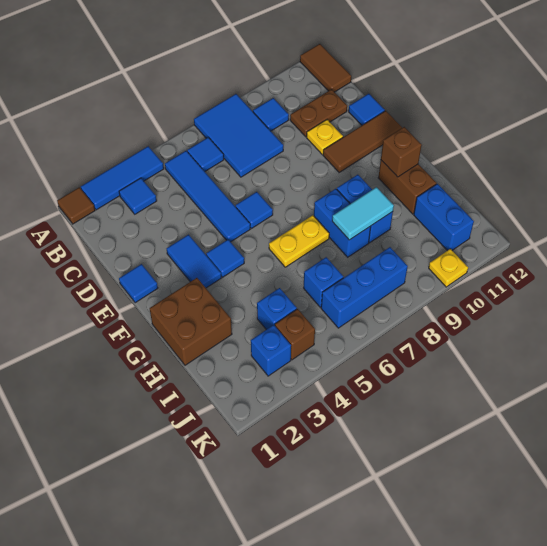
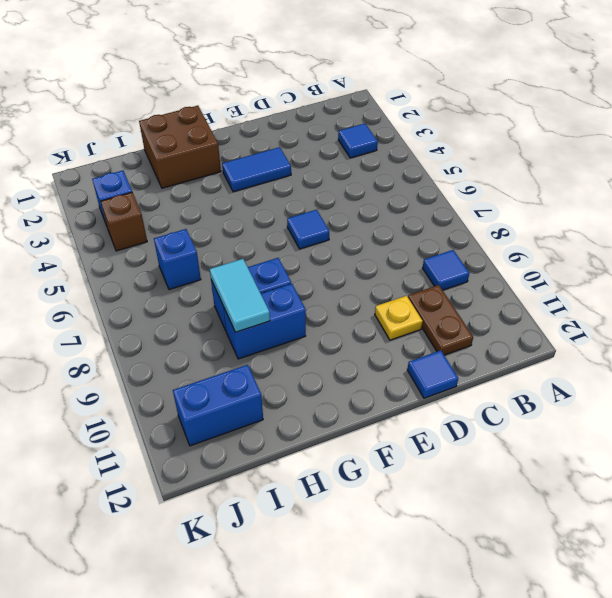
none -> brown 1x1 tile [57,187,95,224]
none -> blue 1x3 tile [81,146,164,210]
none -> blue 2x3 tile [194,94,283,177]
none -> brown 1x2 tile [300,44,351,92]

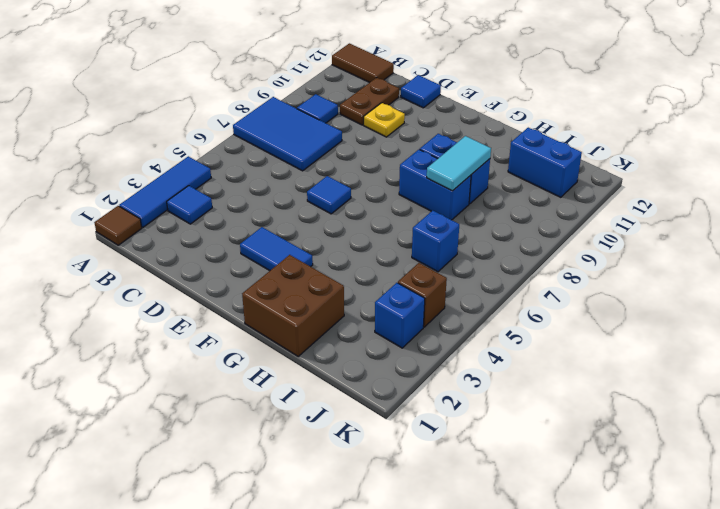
none -> blue 1x4 tile [165,151,250,242]
none -> blue 1x1 tile [187,137,224,171]
none -> blue 1x1 tile [119,264,158,303]
none -> brown 1x3 tile [323,111,402,172]

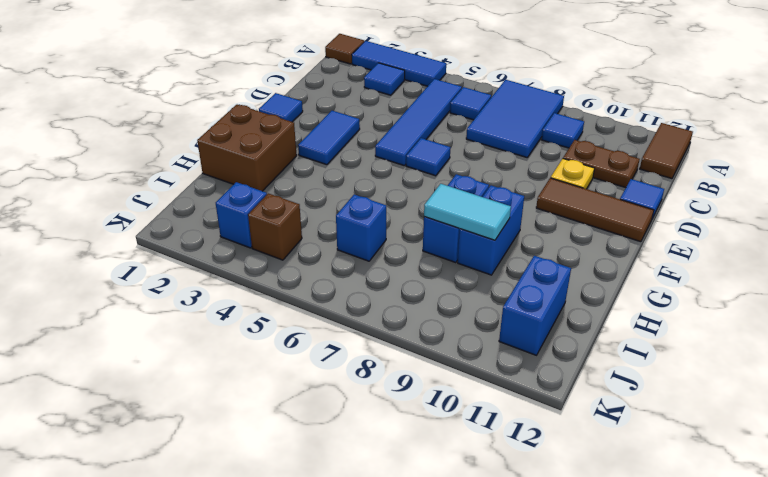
none -> blue 1x1 tile [206,240,244,277]
none -> yellow 1x2 plate [269,215,329,267]
none -> brown 1x2 brick [378,160,436,214]
none -> blue 1x1 brick [257,288,297,330]

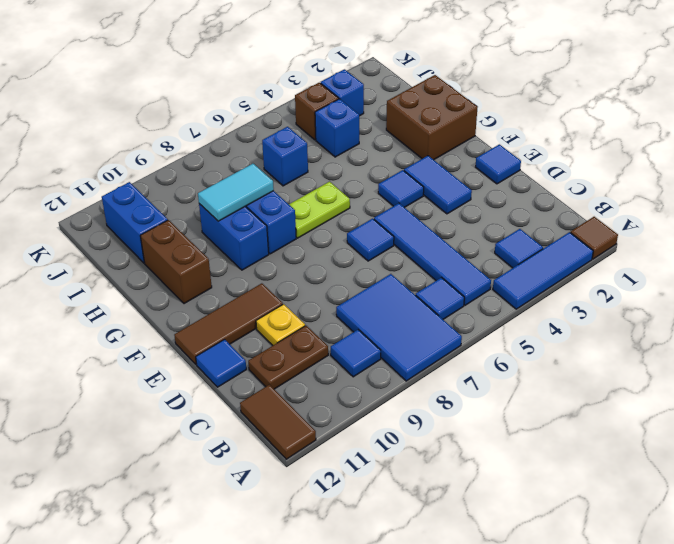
lime 1x2 plate [289,182,350,238] -> yellow 1x2 plate [269,215,329,267]
none -> blue 1x3 brick [321,247,408,328]
none -> yellow 1x1 plate [429,249,468,287]
none -> brown 1x1 brick [381,127,422,177]

